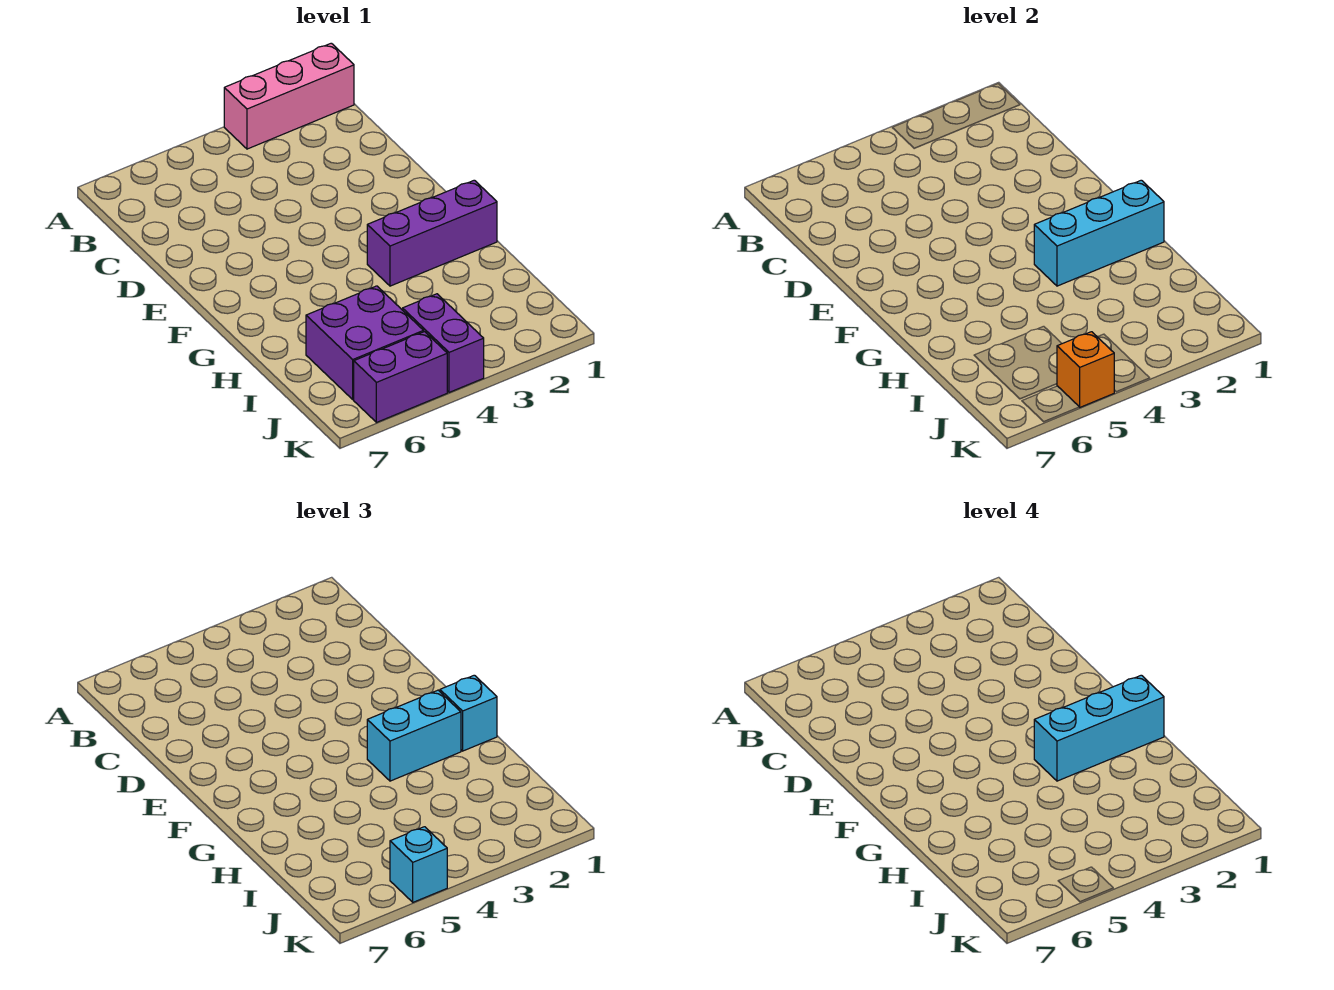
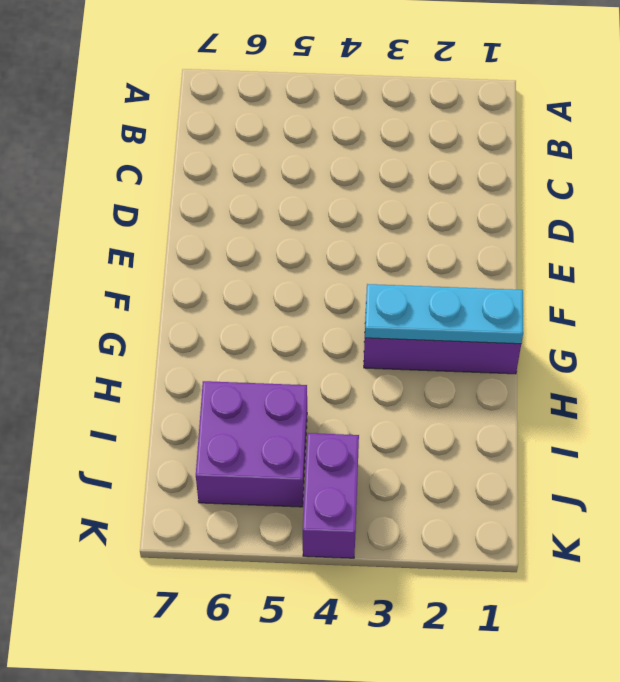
cyan 1x3 plate [365,284,523,344] -> cyan 1x3 brick [1034,180,1164,286]
none -> pink 1x3 brick [224,43,354,149]
none -> purple 1x2 brick [354,332,447,422]

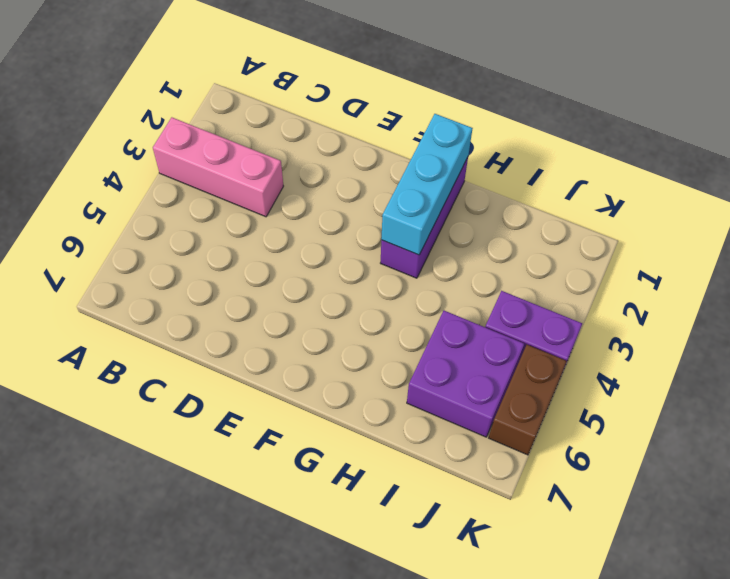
pink 1x3 brick [153,117,283,217] -> pink 1x3 brick turned to [224,43,354,149]
brown 1x2 brick [489,345,567,455] -> purple 1x2 brick [354,332,447,422]
none -> orange 1x1 brick [1057,332,1114,407]
none -> cyan 1x1 brick [440,675,497,751]

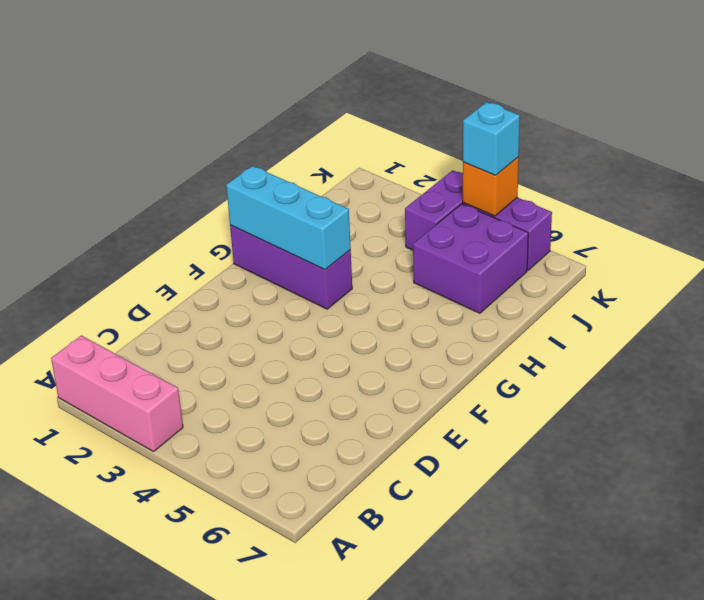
none -> cyan 1x1 brick [440,675,497,751]
none -> cyan 1x2 brick [367,690,461,781]

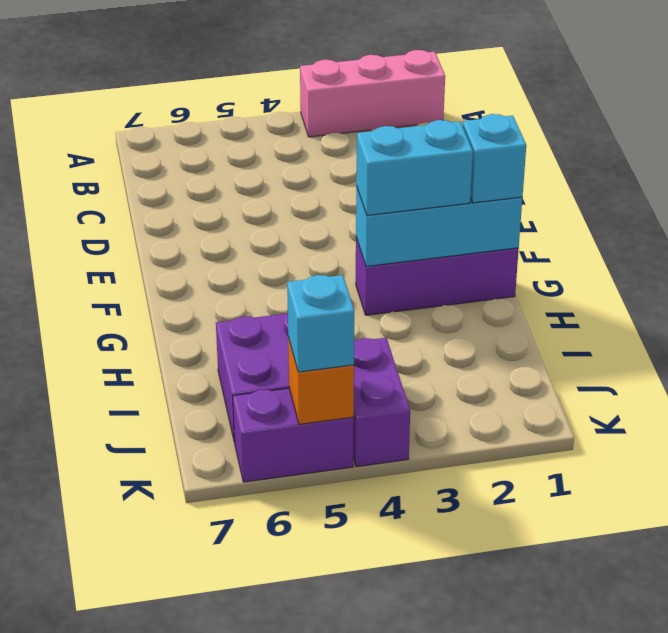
none -> cyan 1x3 brick [1034,675,1164,781]

